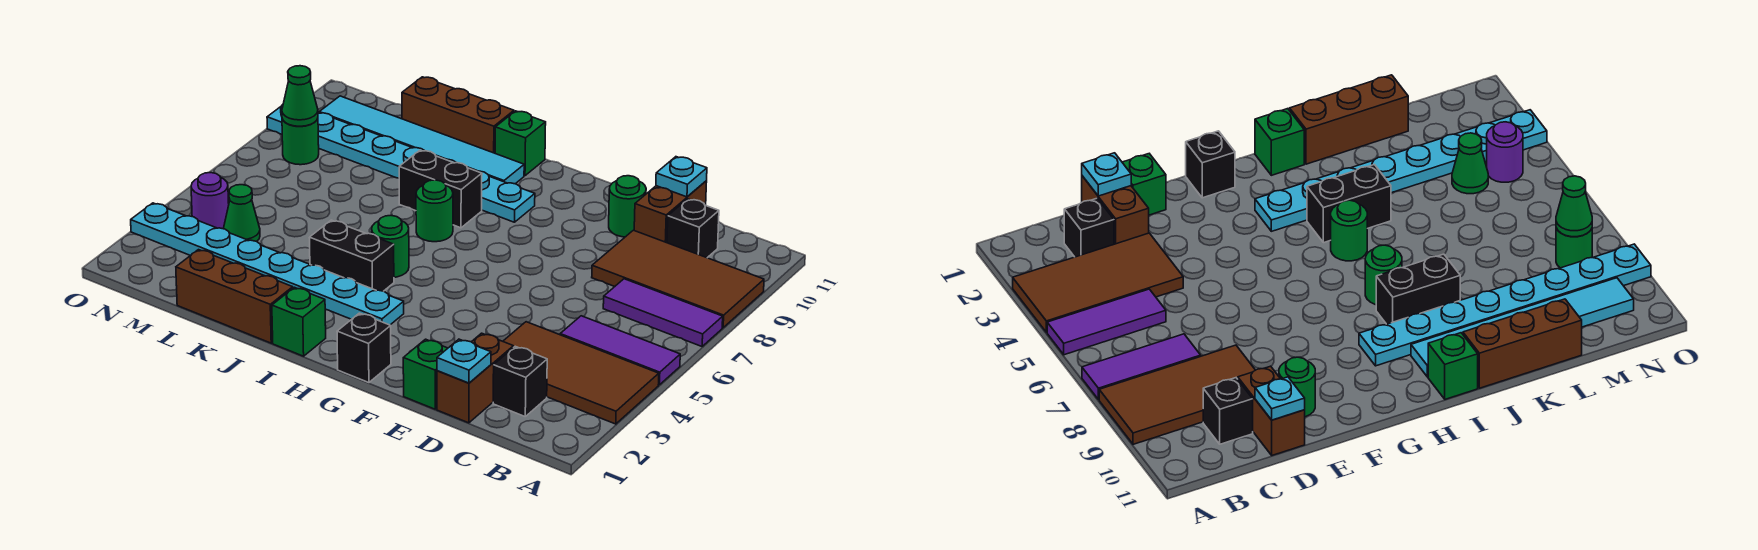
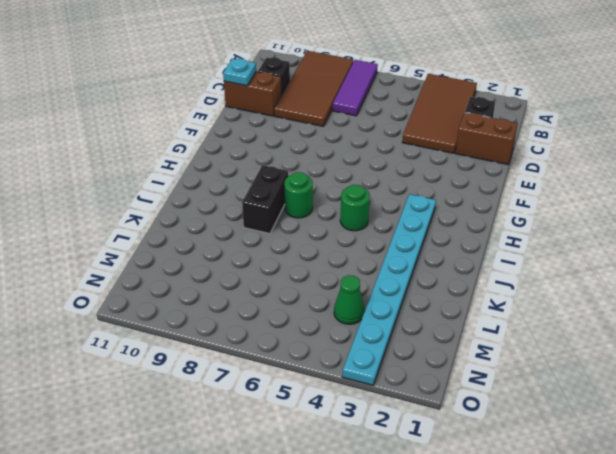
none -> purple 1x3 tile [560,316,680,385]
none -> green 1x1 brick [403,339,448,409]
none -> green 1x1 round brick [609,176,646,237]

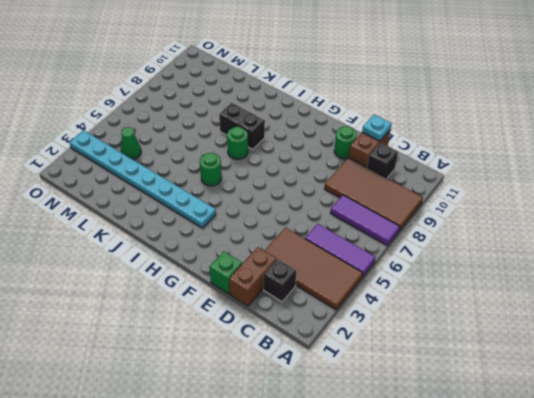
none -> black 1x1 brick [337,313,391,383]
none -> cyan 1x8 plate [267,105,535,222]
none -> green 1x1 brick [272,287,326,356]

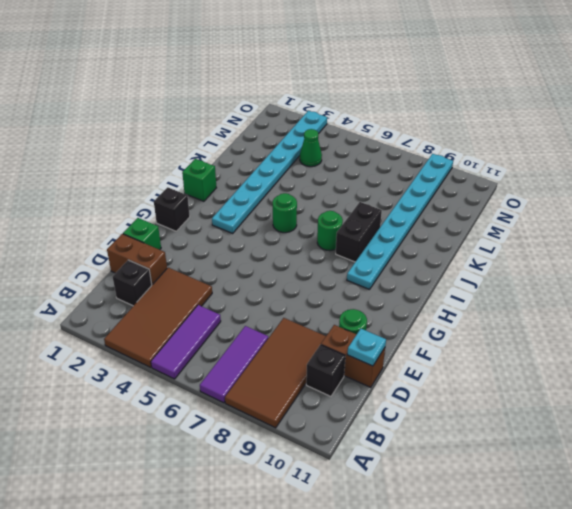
none -> black 1x2 brick [309,220,394,291]
none -> cyan 1x6 tile [319,96,524,184]
none -> green 1x1 brick [495,111,546,176]

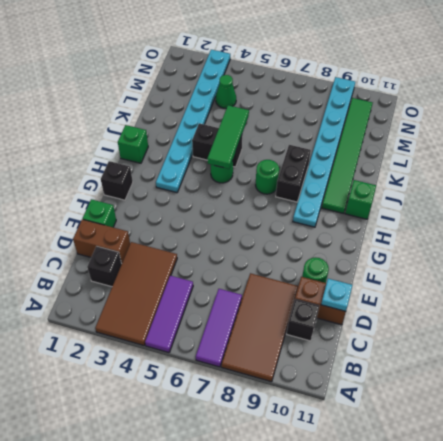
green 1x3 tile [207,105,249,169] -> none
green 1x6 tile [322,98,373,214] -> cyan 1x6 tile [319,96,524,184]
black 1x2 brick [192,123,242,167] -> black 1x2 brick turned to [309,220,394,291]
none -> brown 1x3 brick [176,250,293,343]
none -> brown 1x3 brick [402,77,514,153]
none -> purple 1x1 round brick [191,173,229,229]

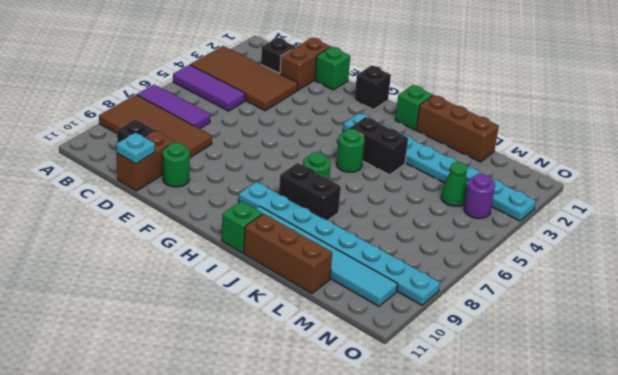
none -> green 1x1 round brick [282,118,319,165]
none -> cyan 1x1 plate [437,339,491,383]
none -> green 1x1 cone [282,66,318,126]

